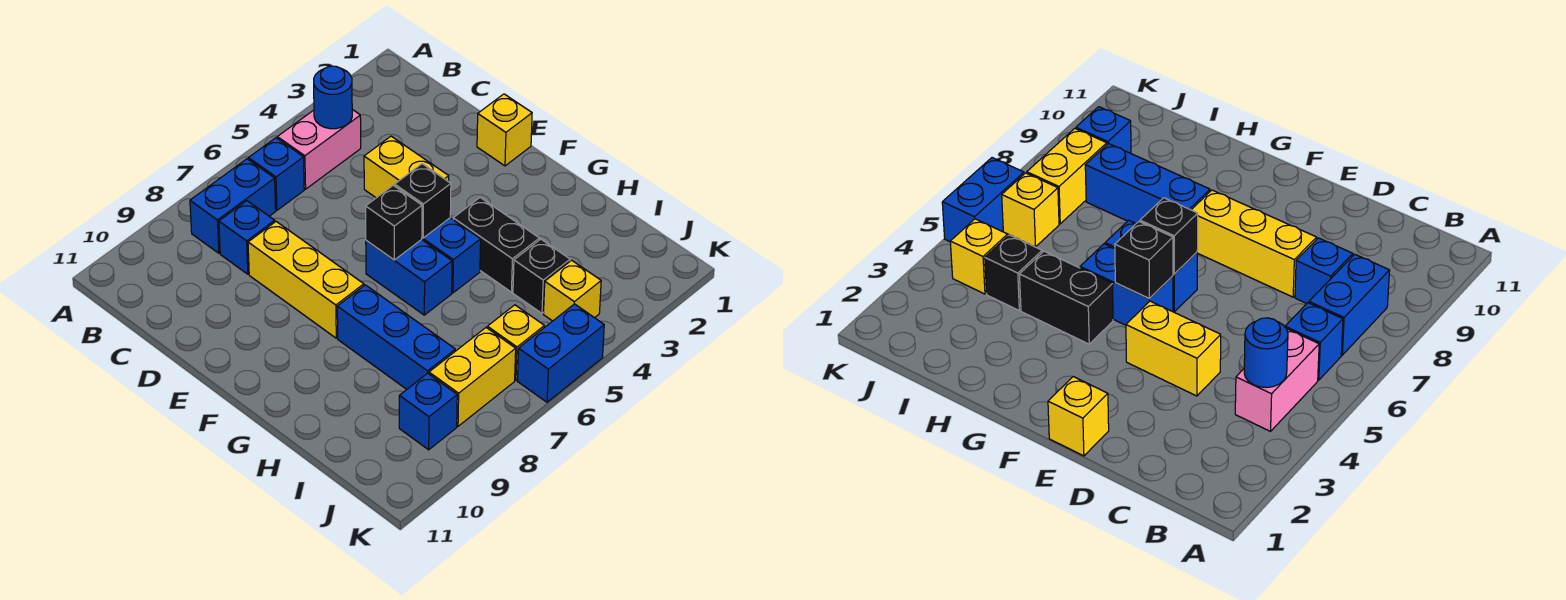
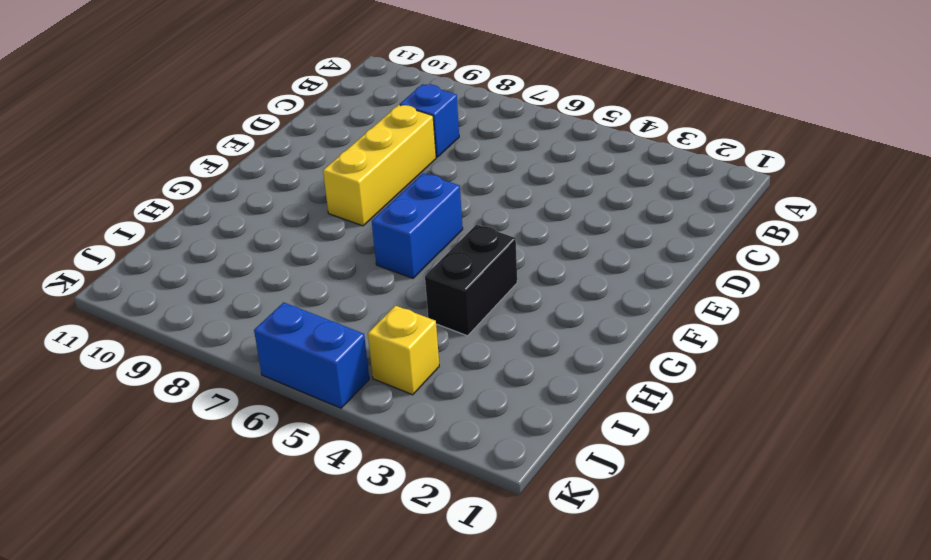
none -> pink 1x2 brick [277,110,361,189]
none -> blue 1x1 brick [248,138,304,210]
none -> blue 1x2 brick [190,159,276,253]

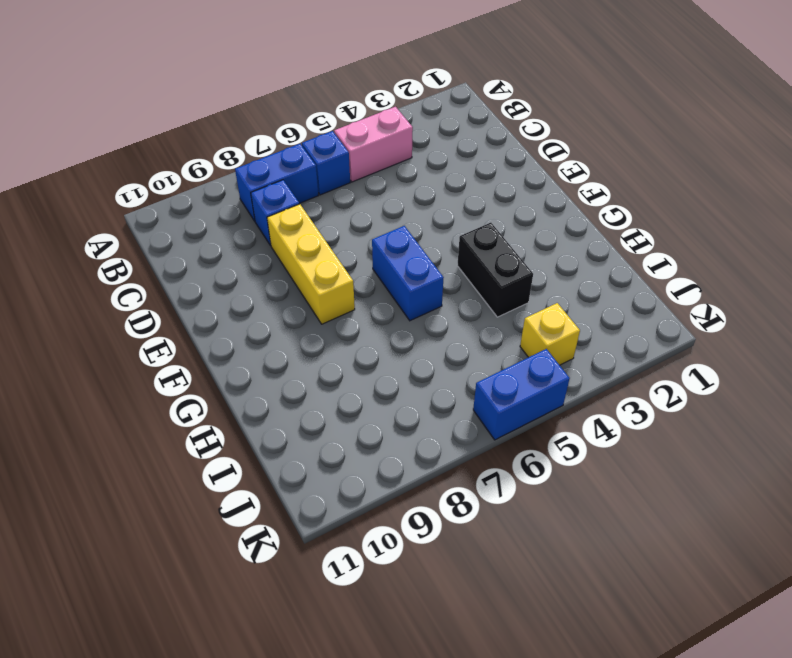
none -> yellow 1x2 brick [364,136,449,198]
none -> yellow 1x1 brick [477,94,532,166]
none -> blue 1x2 brick [422,218,481,293]

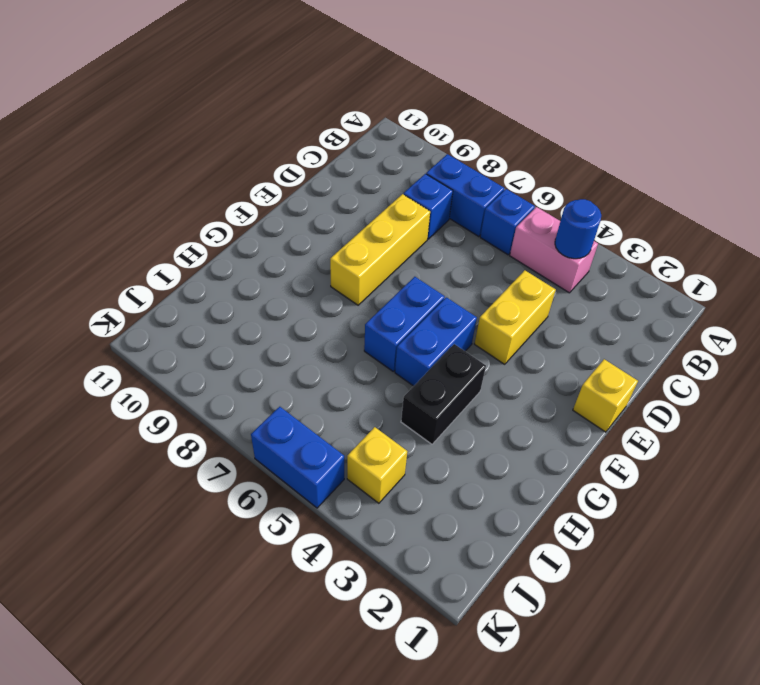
none -> blue 1x3 brick [337,285,455,389]
none -> black 1x1 brick [513,239,570,313]
none -> yellow 1x1 brick [487,305,544,380]

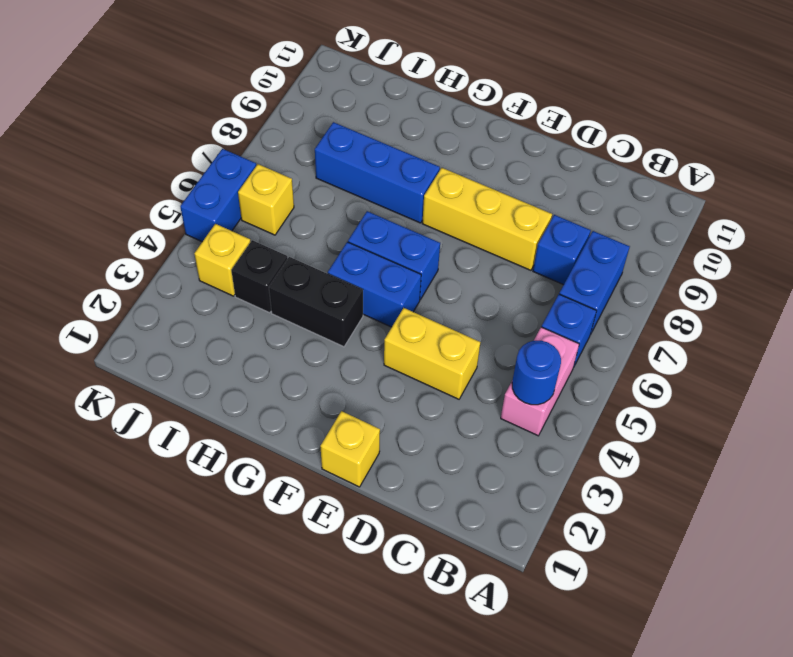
none -> yellow 1x2 brick [429,328,516,426]
none -> blue 1x1 brick [399,373,457,450]
none -> black 1x1 brick [395,164,451,238]

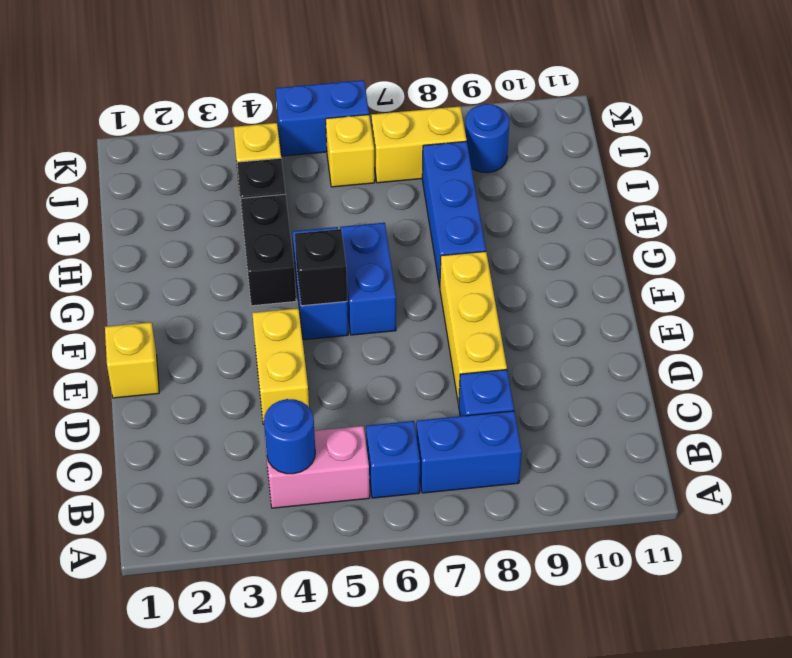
blue 1x1 round brick [465,104,509,173] -> blue 1x1 brick [399,373,457,450]
none -> black 1x1 brick [366,185,422,260]

